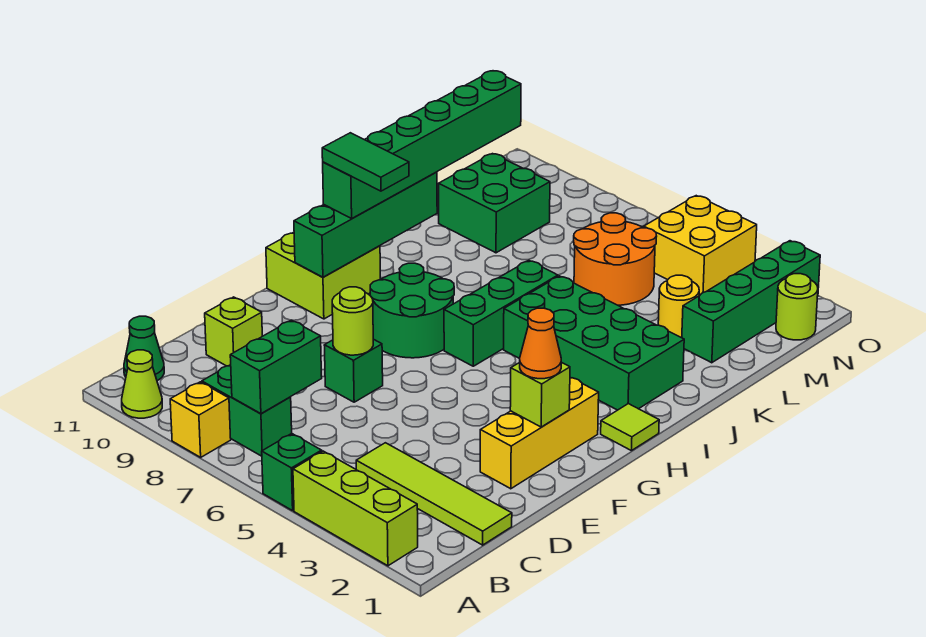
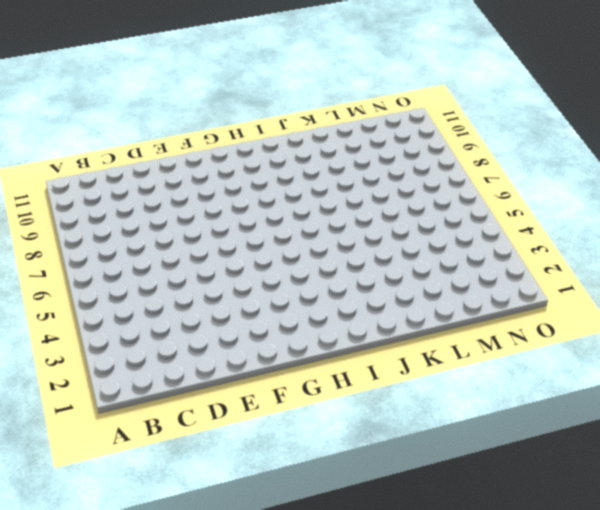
none -> lime 1x3 brick [293,451,418,566]
none -> green 1x1 brick [262,434,322,511]
none -> yellow 1x1 brick [170,382,231,457]

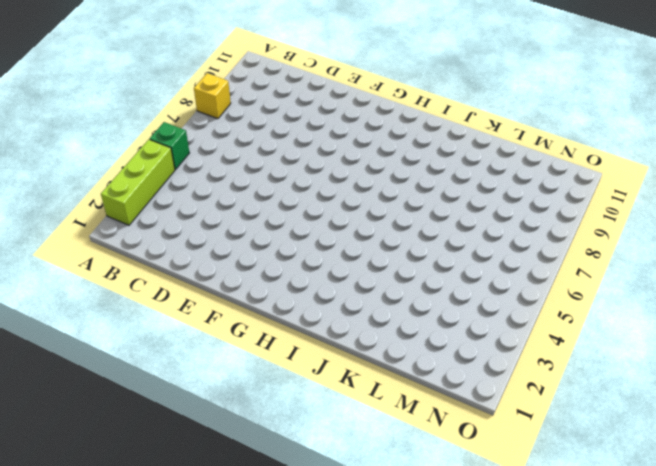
none -> lime 1x1 cone [122,350,162,418]
none -> green 1x2 brick [202,365,292,456]
none -> green 1x1 cone [124,316,164,381]

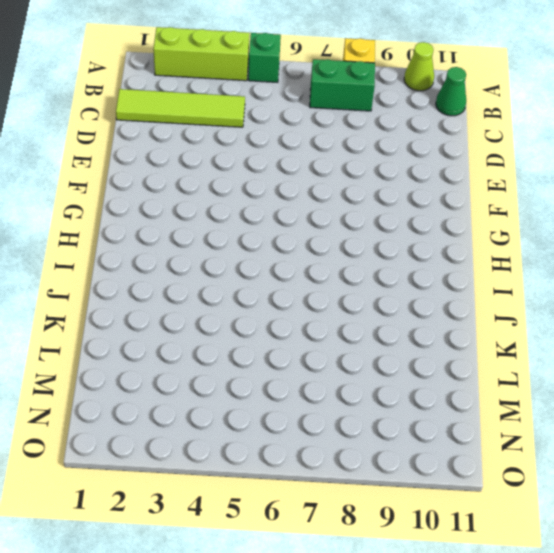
none -> lime 1x1 brick [205,297,262,366]
none -> yellow 1x3 brick [480,377,599,489]
none -> green 1x1 brick [324,339,383,402]

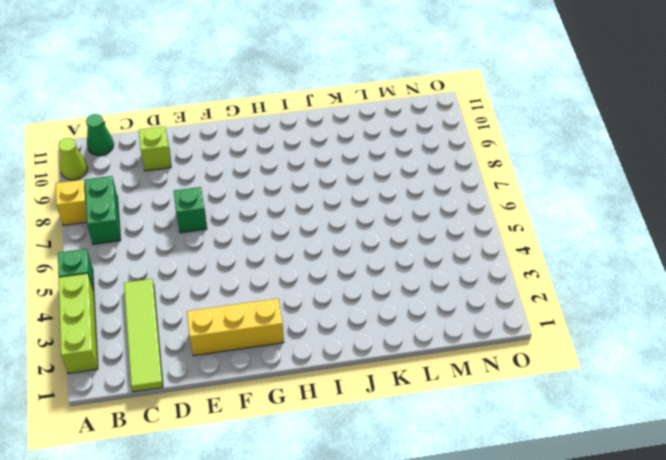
none -> green 2x2 round brick [370,263,454,358]
none -> lime 2x2 brick [266,232,381,319]
none -> lime 1x1 tile [601,404,659,451]

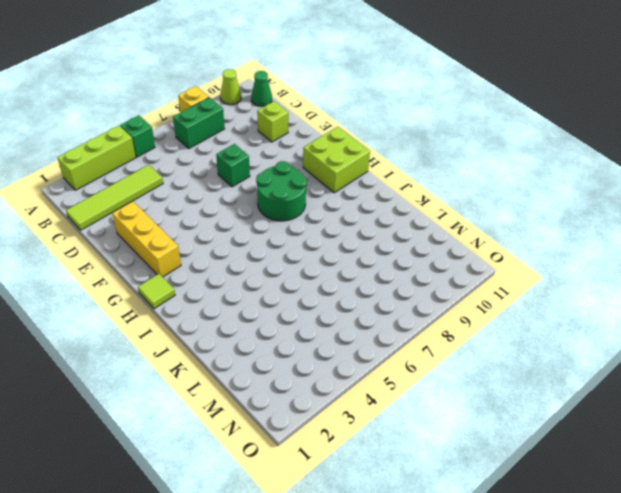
none -> green 1x3 brick [444,260,558,366]
none -> green 2x4 brick [504,276,684,410]
none -> green 1x4 brick [682,241,820,363]

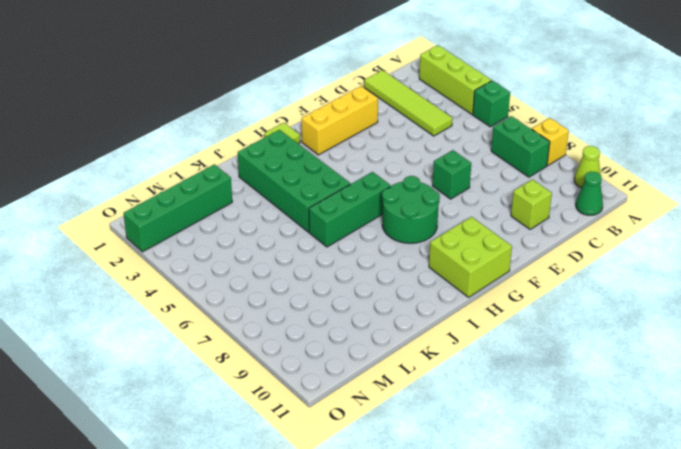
none -> yellow 1x1 round brick [658,275,699,338]
none -> orange 2x2 round brick [574,213,657,305]
none -> green 2x2 brick [439,154,550,253]

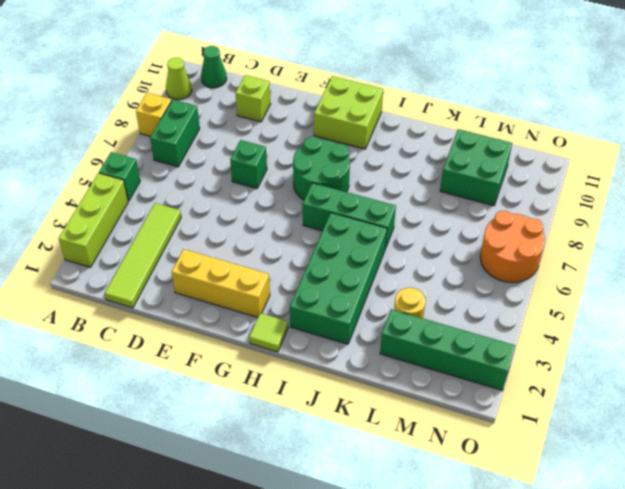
orange 2x2 round brick [480,211,545,283] -> orange 2x2 round brick moved to [574,213,657,305]
none -> lime 1x1 round brick [776,274,818,340]
none -> yellow 2x2 brick [644,196,757,296]
none -> green 1x2 brick [230,320,322,414]

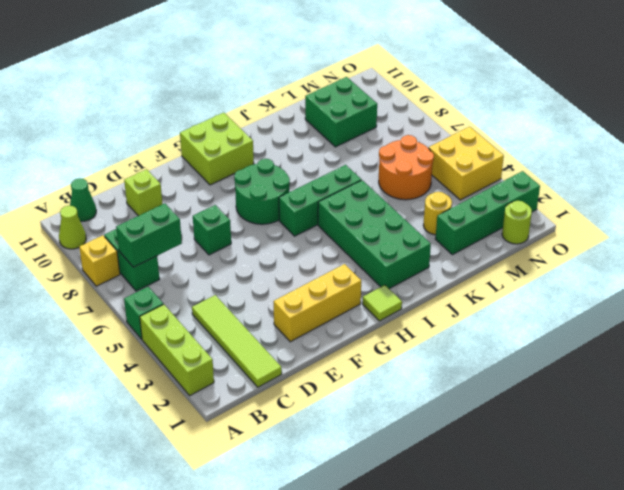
none -> lime 1x1 round brick [332,287,373,355]
none -> lime 1x1 brick [510,362,570,427]
none -> green 1x4 brick [294,172,437,277]

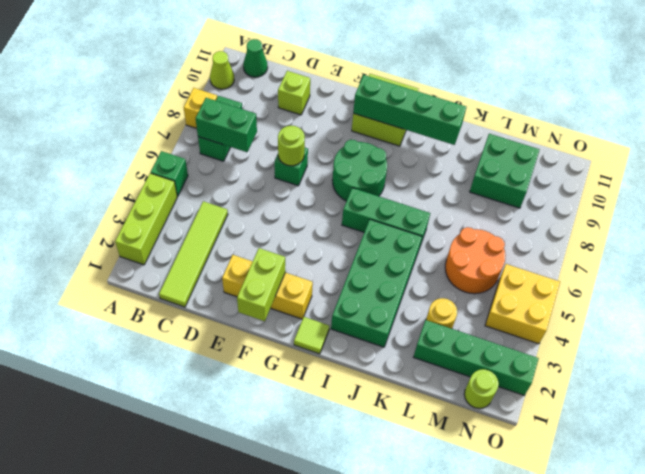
lime 1x2 brick [237,248,285,321] -> lime 1x1 brick [510,362,570,427]
none -> orange 1x1 cone [520,308,561,379]
none -> green 1x6 brick [323,71,521,219]
none -> green 1x2 tile [322,133,409,191]

